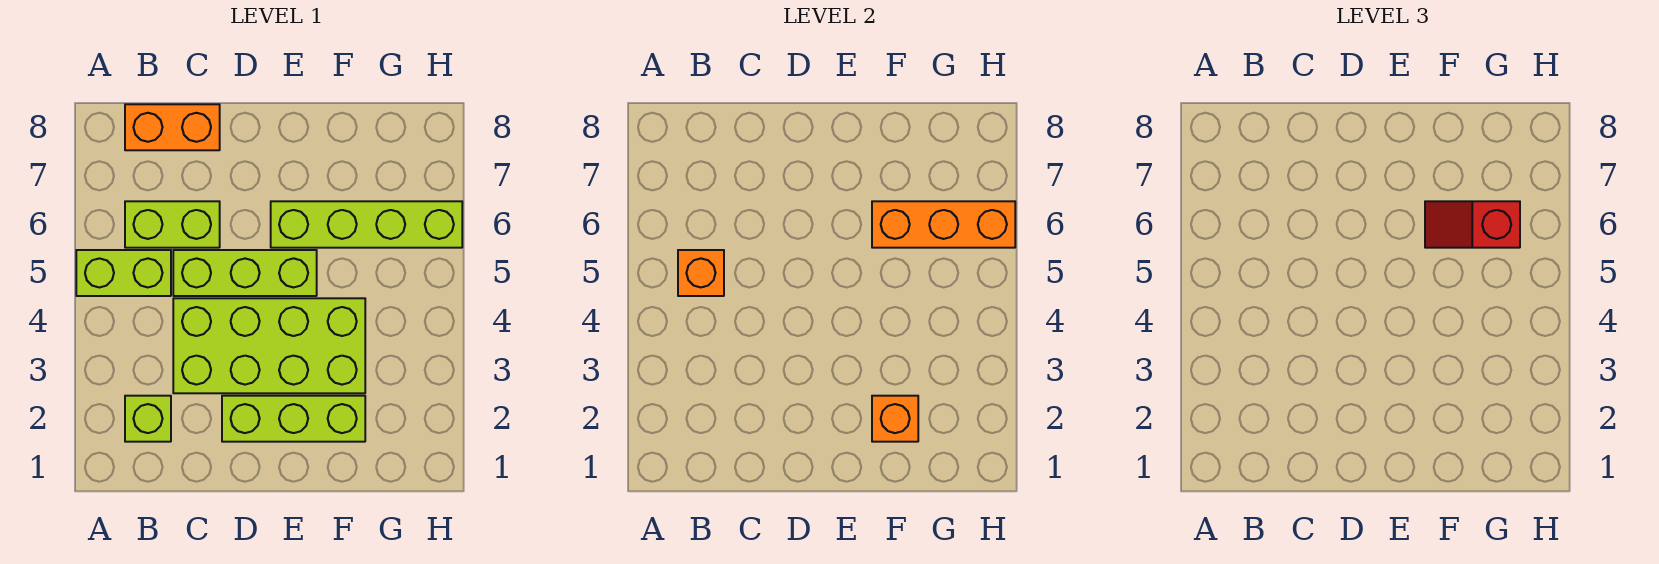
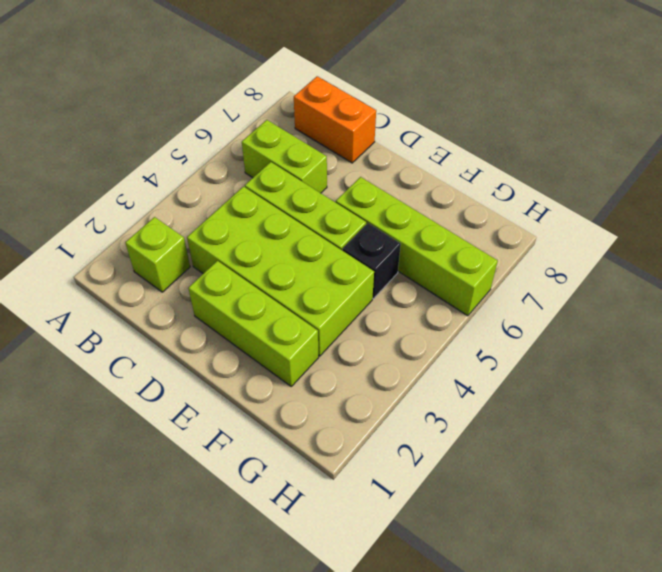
black 1x1 brick [342,223,401,299] -> none
none -> lime 1x2 brick [76,250,171,296]
none -> orange 1x1 brick [678,250,724,296]
none -> orange 1x1 brick [872,396,918,442]

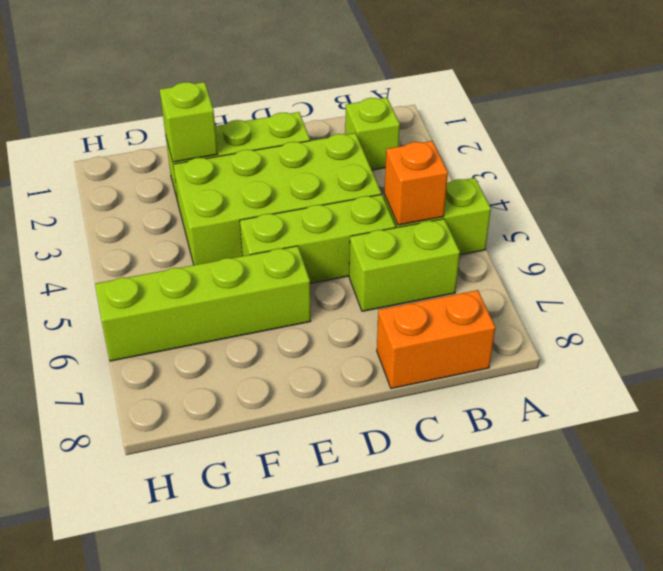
lime 1x1 brick [160,82,217,162] -> orange 1x1 brick [872,396,918,442]
none -> orange 1x3 brick [872,201,1015,248]
none -> red 1x2 slope [1425,201,1520,248]

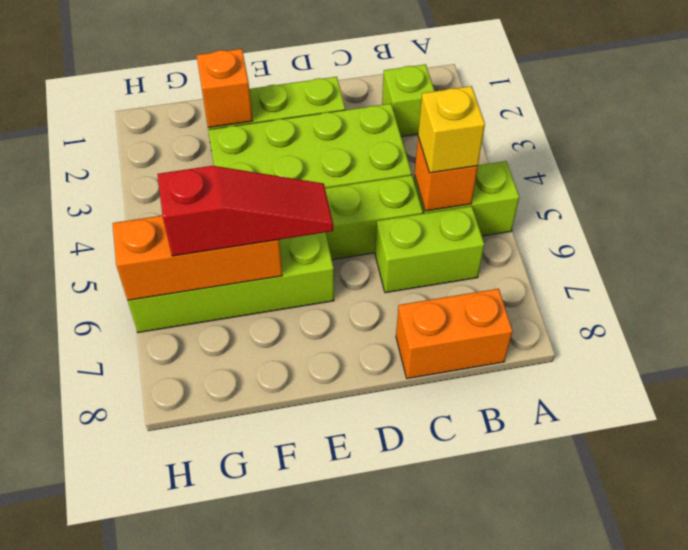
yellow 1x1 brick [418,86,485,173] -> none
red 1x3 slope [158,166,333,256] -> red 1x2 slope [1425,201,1520,248]

